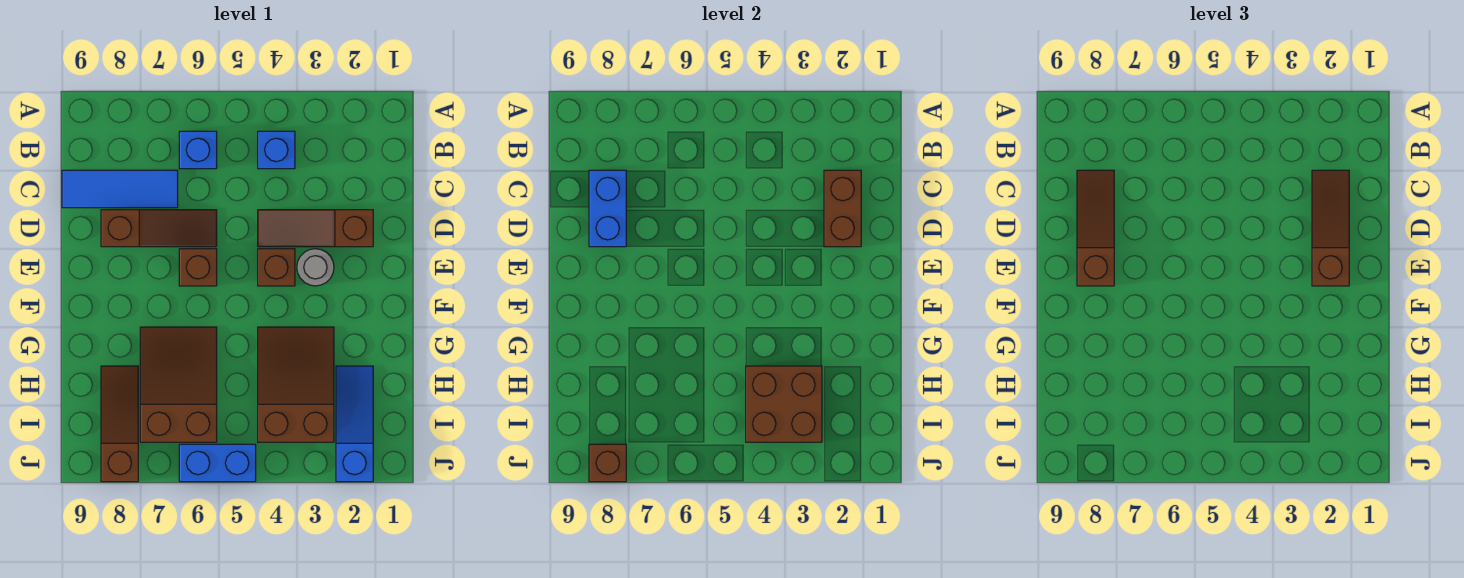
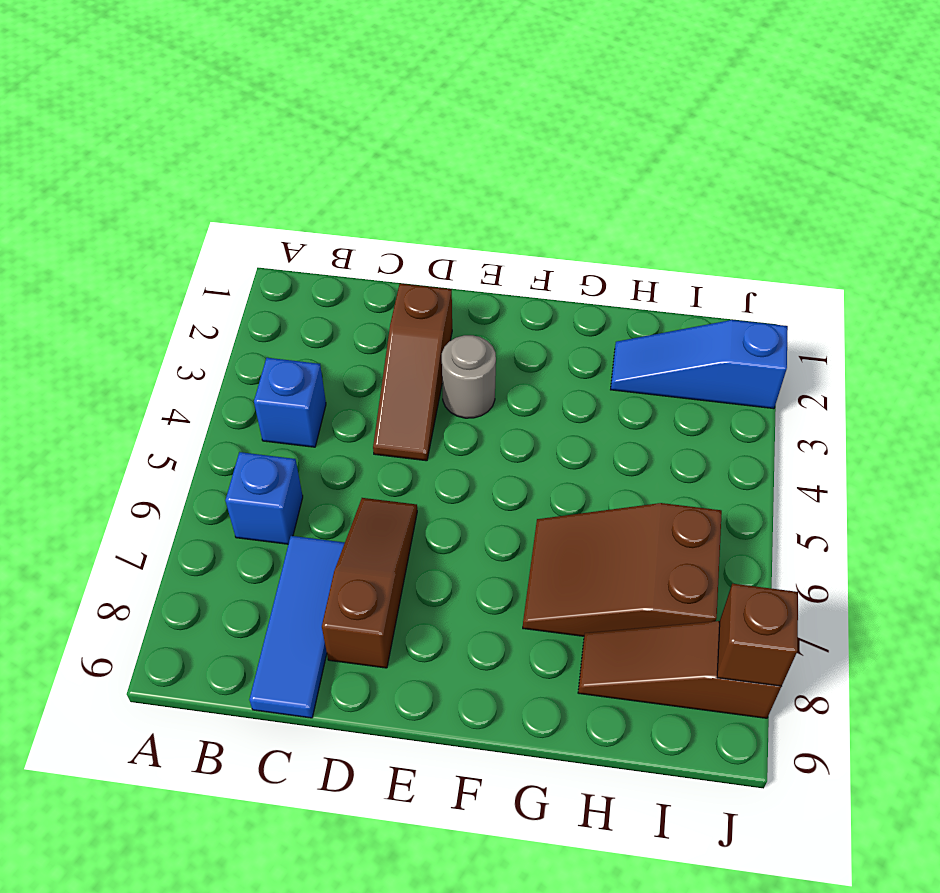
none -> brown 1x1 brick [258,249,295,286]
none -> brown 1x1 brick [179,249,217,286]
none -> brown 2x3 slope [258,327,334,442]

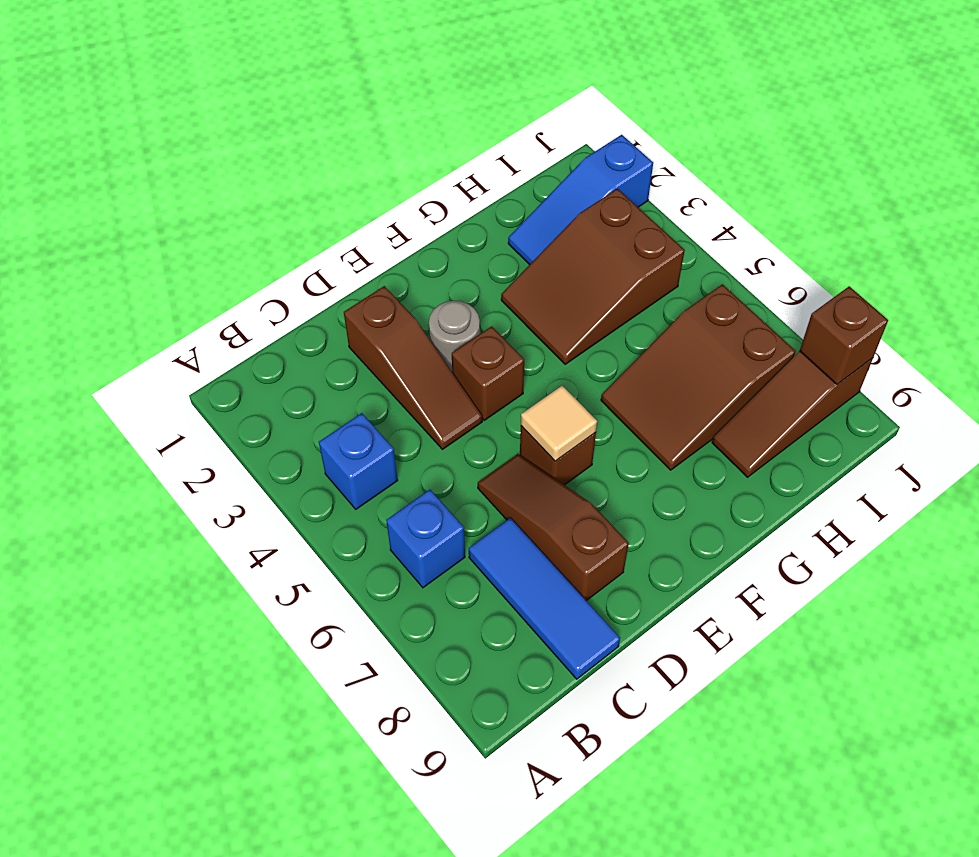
tan 1x1 tile [521,386,597,461] -> none
none -> blue 1x2 brick [179,444,256,482]
none -> brown 1x2 brick [824,170,861,247]
none -> blue 1x2 brick [589,170,626,247]

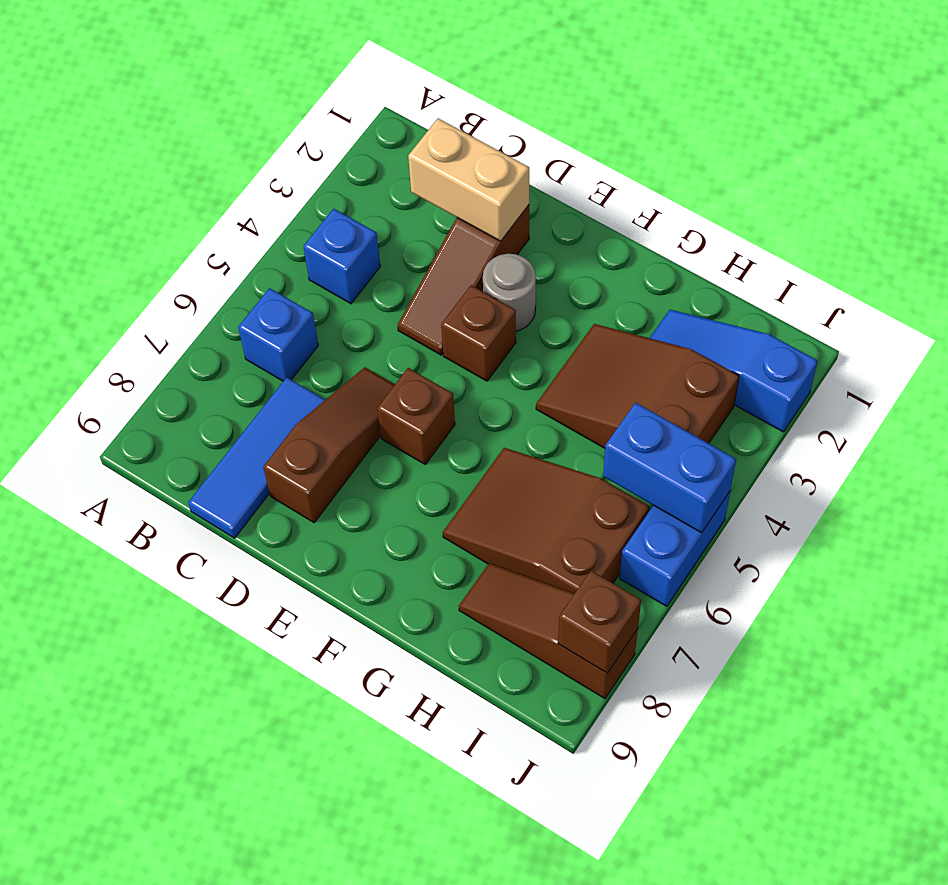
tan 1x2 brick [408,118,529,241] -> brown 1x2 brick [824,170,861,247]
blue 1x2 brick [603,403,736,533] -> blue 1x2 brick moved to [589,170,626,247]
none -> brown 2x2 brick [746,366,822,442]
none -> brown 1x3 slope [1312,170,1349,286]
none -> brown 1x3 slope [1077,170,1114,286]

